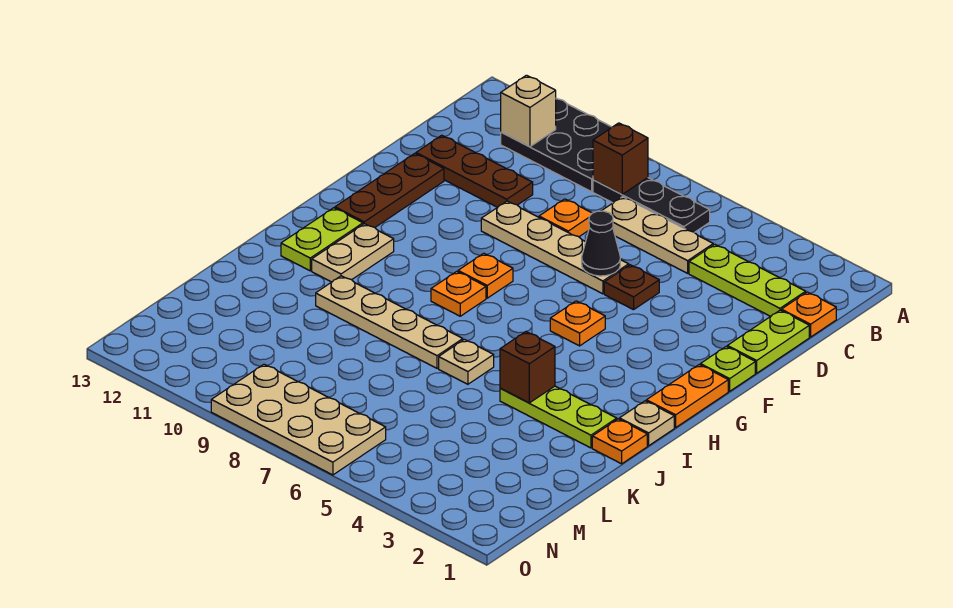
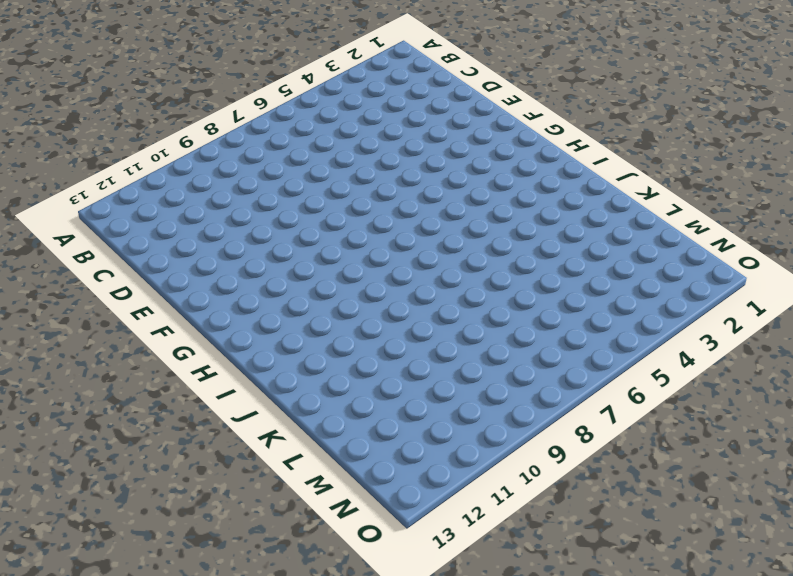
none -> black 2x3 plate [501,98,611,192]
none -> black 1x3 plate [593,178,710,232]
none -> orange 1x1 plate [781,292,836,337]

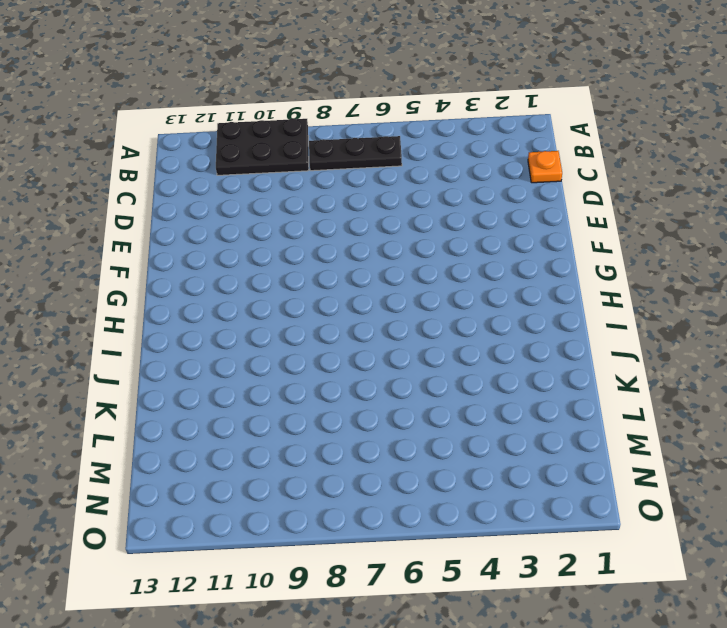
none -> lime 1x3 plate [689,244,806,316]
none -> tan 1x3 plate [602,197,713,273]
none -> lime 1x2 plate [727,310,809,373]

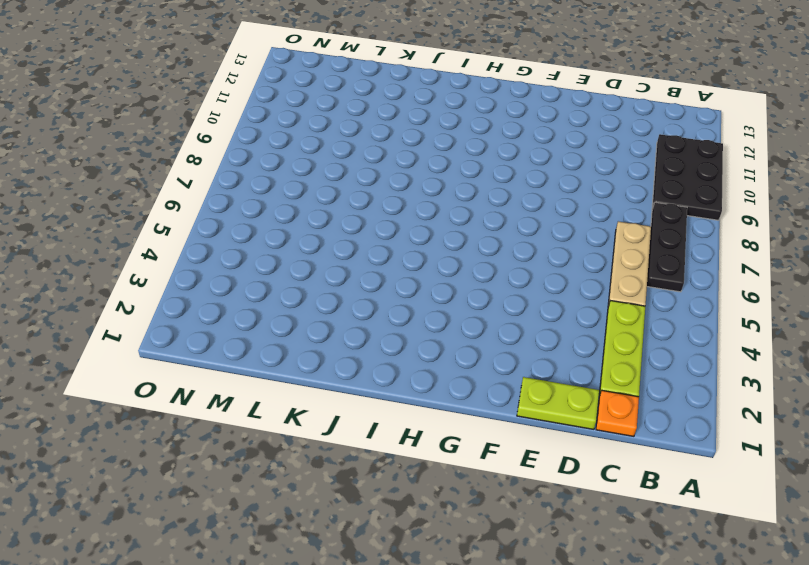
none -> orange 1x1 plate [539,199,592,237]
none -> brown 1x3 plate [416,135,533,207]
none -> brown 1x1 plate [604,265,659,310]

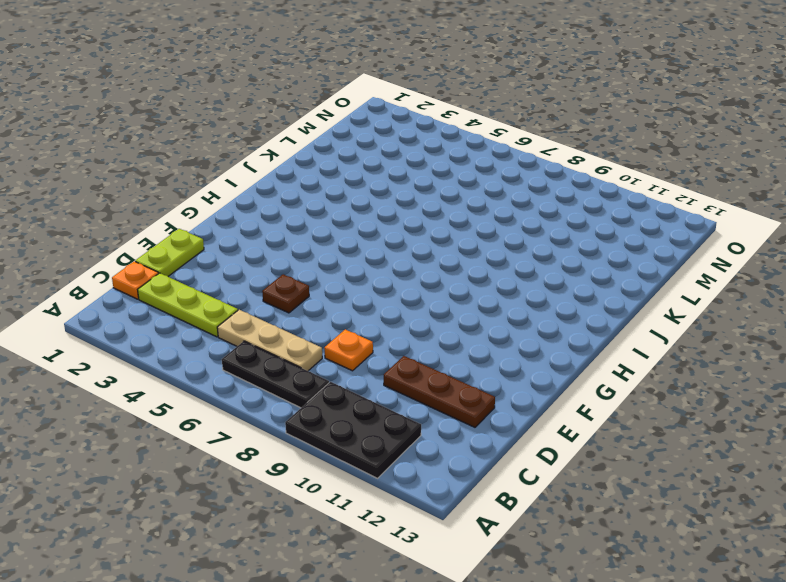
none -> tan 1x4 plate [481,201,629,294]
none -> brown 1x3 plate [335,153,444,227]
none -> lime 1x1 plate [700,347,755,391]

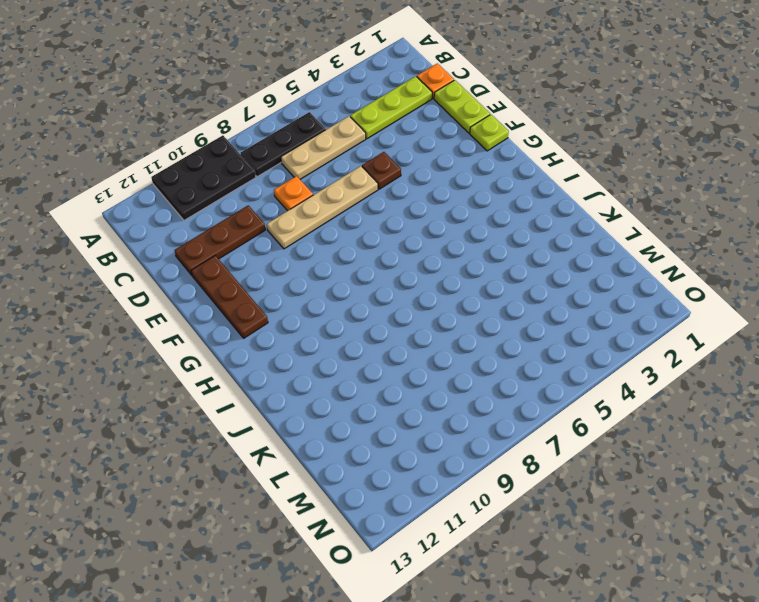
none -> orange 1x2 plate [646,365,728,427]
none -> orange 1x1 plate [550,301,605,346]
none -> orange 1x1 plate [458,253,513,298]

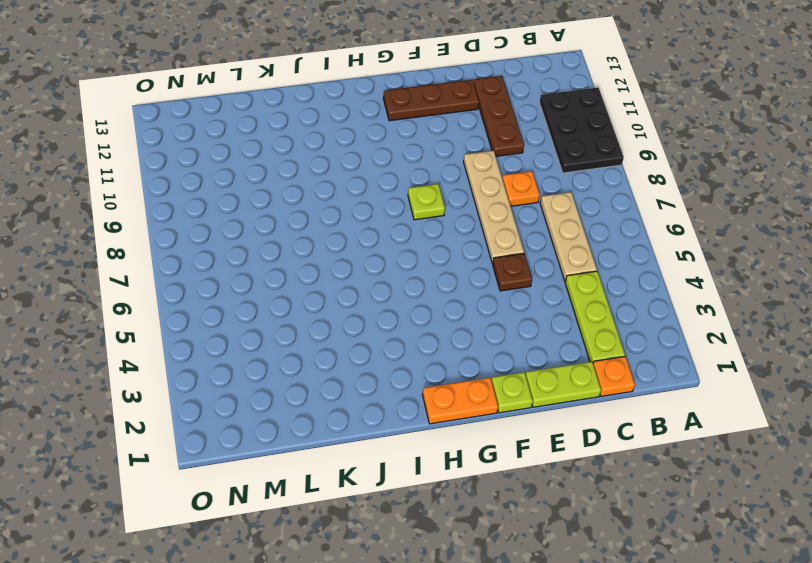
lime 1x1 plate [408,184,445,220] -> orange 1x1 plate [458,253,513,298]
none -> black 1x3 plate [593,178,710,232]
none -> orange 1x1 plate [550,301,605,346]
none -> orange 1x1 plate [431,271,486,316]

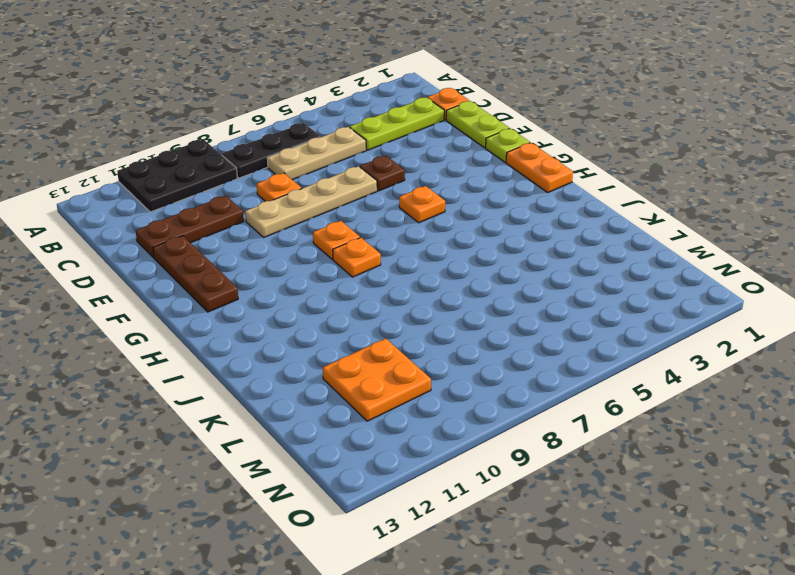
orange 2x2 plate [323,338,431,421] -> none
none -> tan 1x2 plate [312,224,394,282]
none -> lime 1x2 plate [281,208,363,271]
none -> tan 1x1 plate [619,401,674,446]

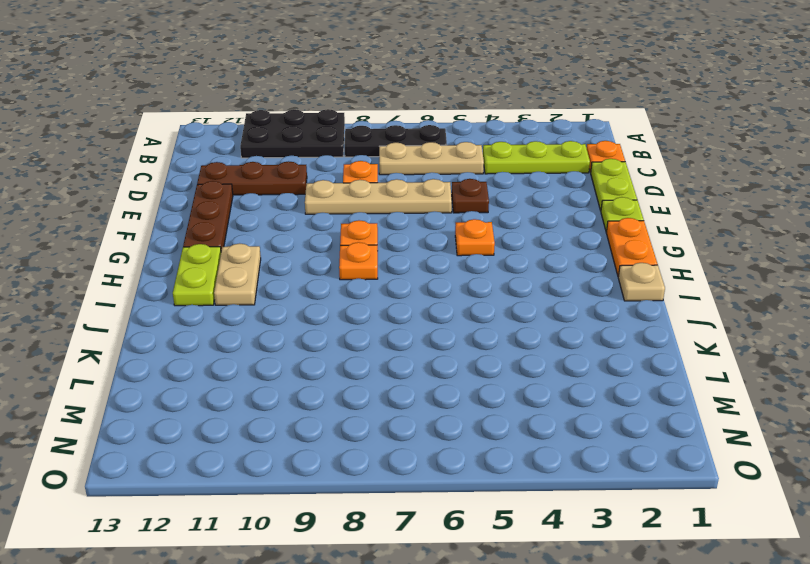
none -> orange 1x1 plate [592,419,647,464]
none -> lime 1x3 plate [500,386,617,448]
none -> tan 1x1 plate [439,339,494,384]

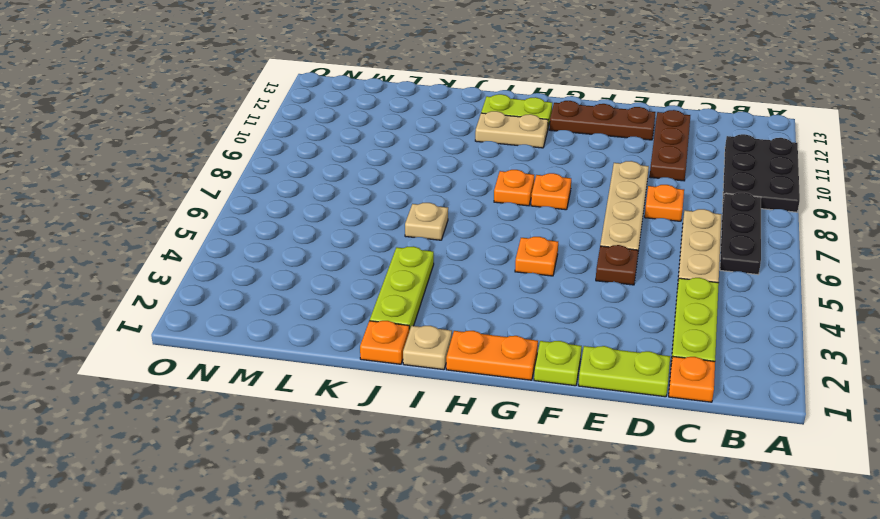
none -> tan 1x4 plate [316,276,463,368]
none -> tan 2x4 plate [211,364,386,475]
none -> brown 1x1 brick [593,123,648,194]

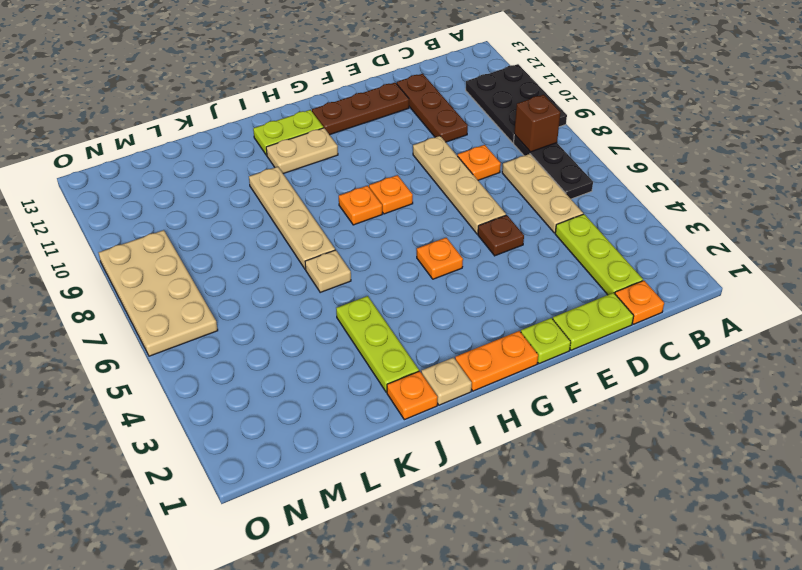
none -> tan 1x1 brick [501,75,556,147]
none -> black 1x1 cone [582,211,620,276]
none -> brown 1x1 brick [500,332,555,403]

